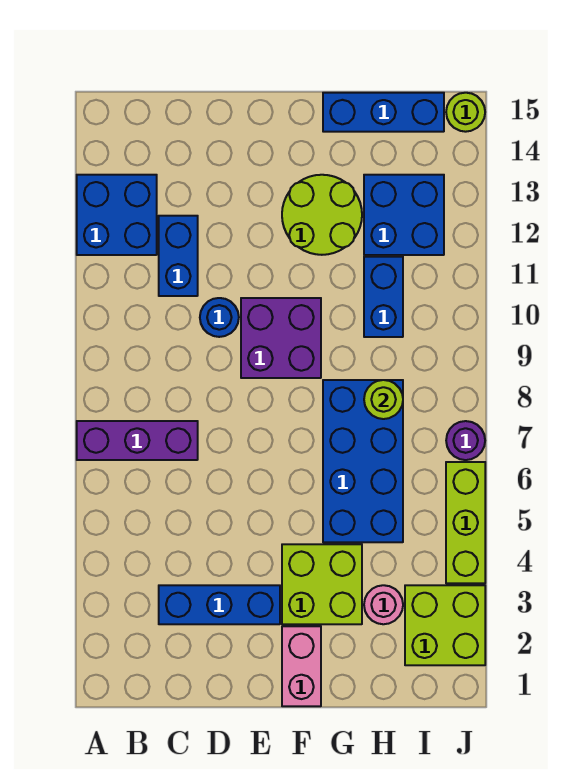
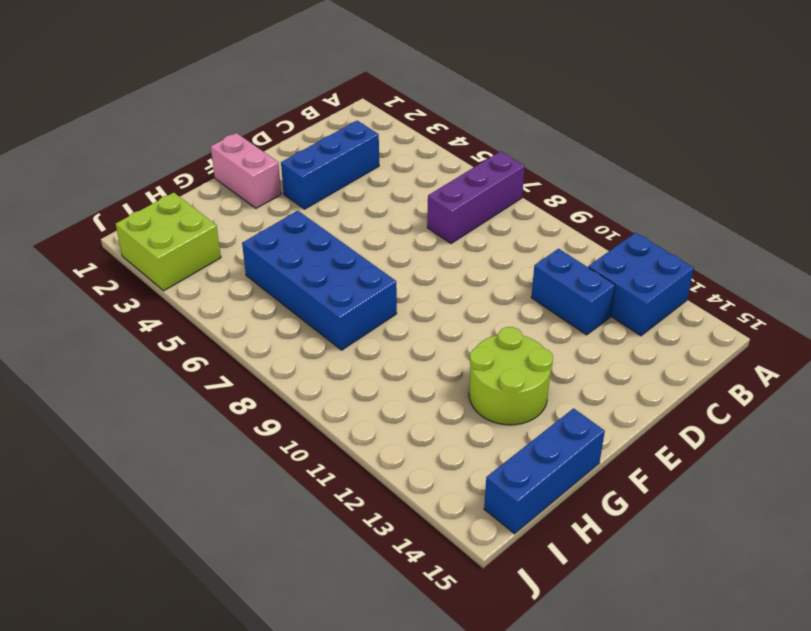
none -> blue 1x1 round brick [200,298,239,337]
none -> purple 2x2 brick [241,298,321,378]
none -> lime 2x2 brick [282,544,362,624]

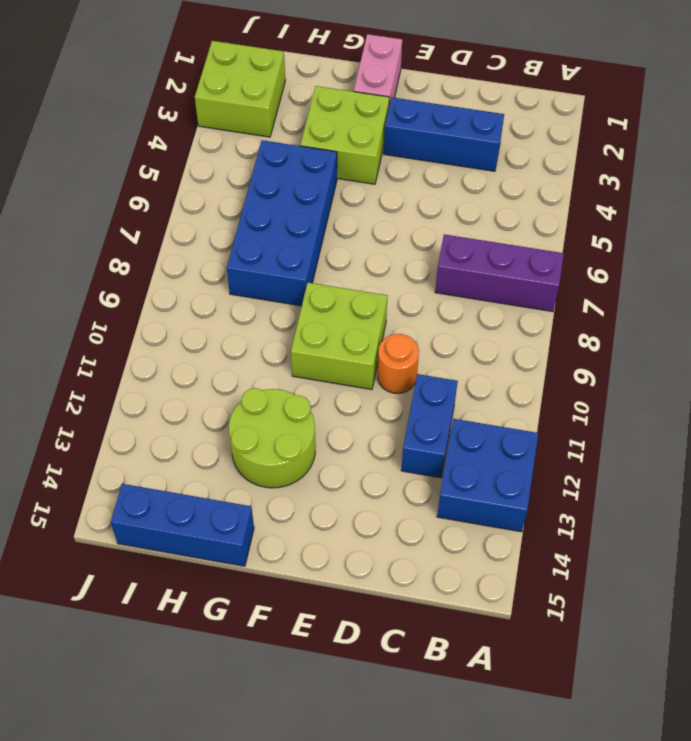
orange 1x1 round brick [378,334,419,393] -> blue 1x1 round brick [200,298,239,337]
lime 2x2 brick [291,283,387,390] -> purple 2x2 brick [241,298,321,378]
none -> pink 1x1 round brick [364,585,403,624]
none -> blue 1x2 brick [364,257,403,337]
none -> blue 2x2 brick [364,175,444,255]

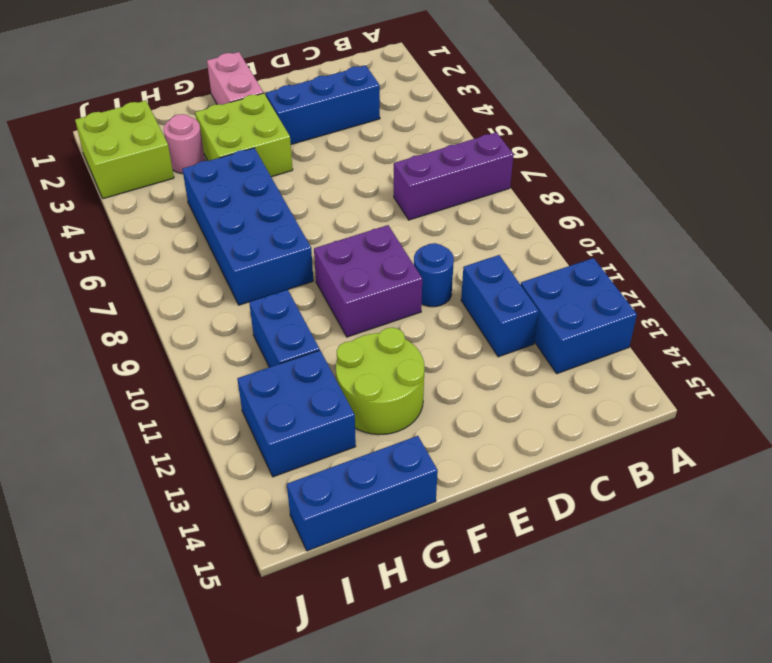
none -> lime 1x3 brick [446,462,485,583]
none -> purple 1x1 round brick [446,421,485,460]
none -> lime 1x1 round brick [446,93,485,132]

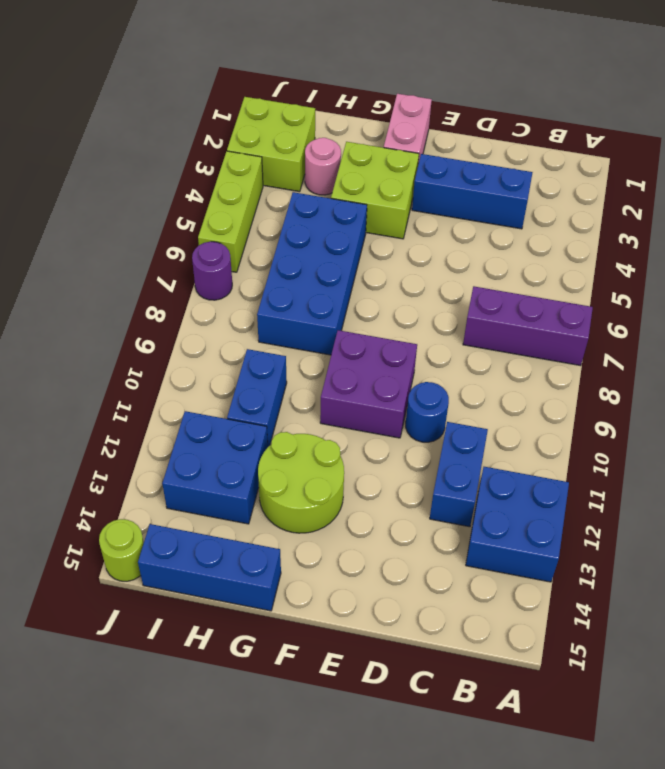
none -> lime 1x1 round brick [364,380,403,419]

